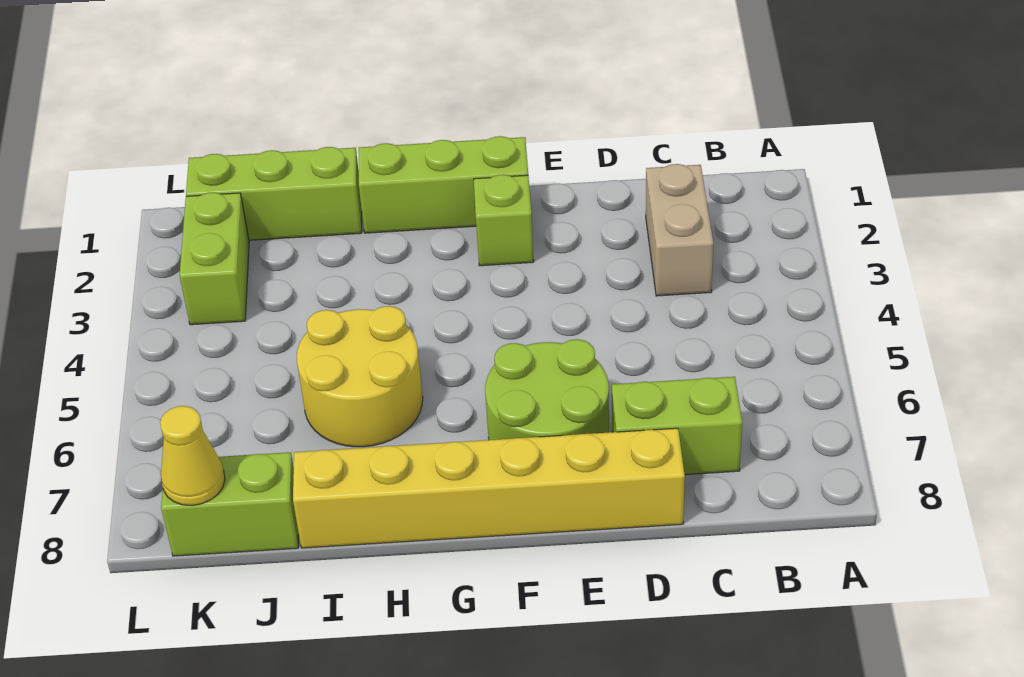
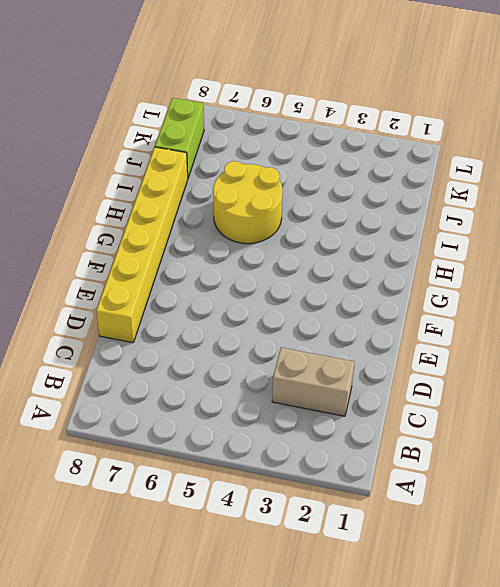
none -> lime 1x2 brick [612,377,742,475]
none -> lime 2x2 round brick [485,339,609,440]

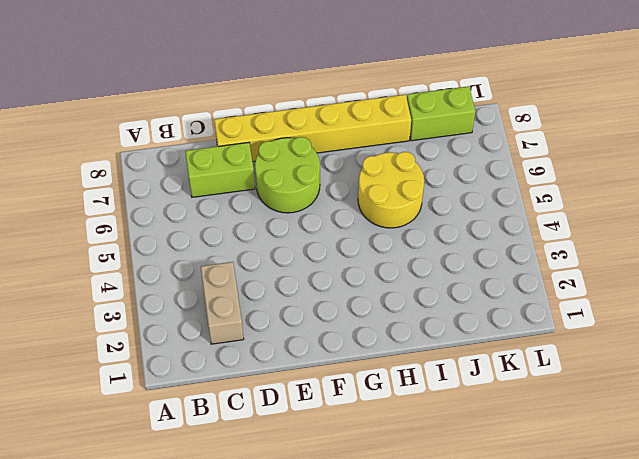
none -> lime 1x3 brick [359,136,528,233]
none -> lime 1x1 brick [474,175,534,266]

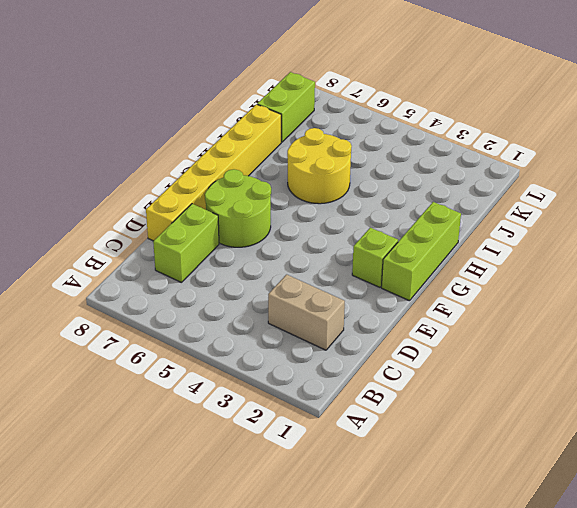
none -> lime 1x3 brick [186,147,362,240]
none -> lime 1x2 brick [179,193,249,325]

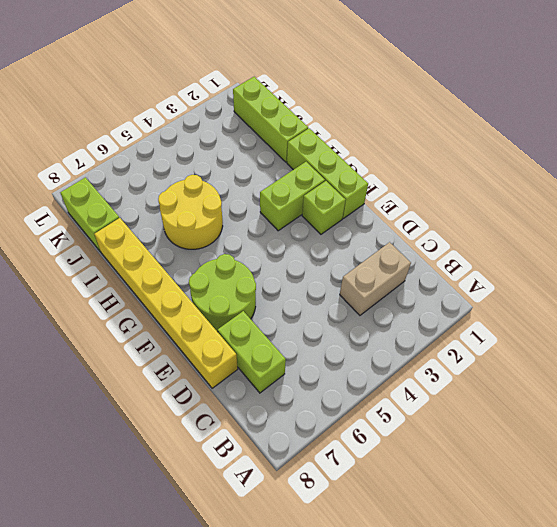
lime 1x2 brick [260,162,325,231] -> lime 1x2 brick moved to [179,193,249,325]
none -> yellow 1x1 cone [160,406,225,505]

